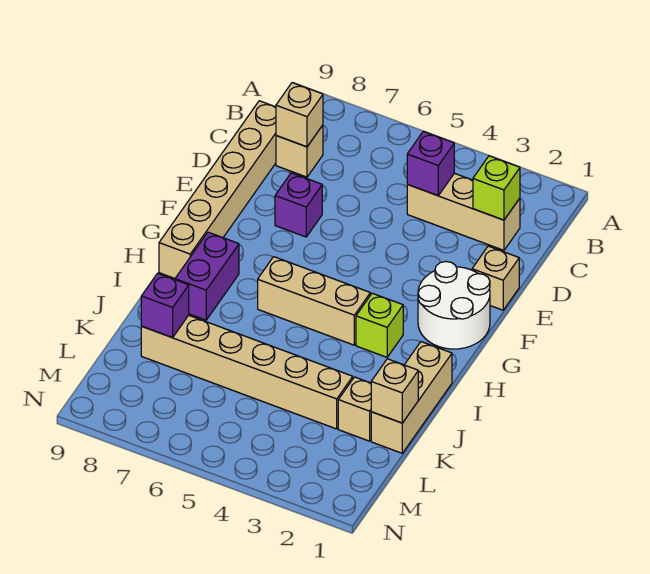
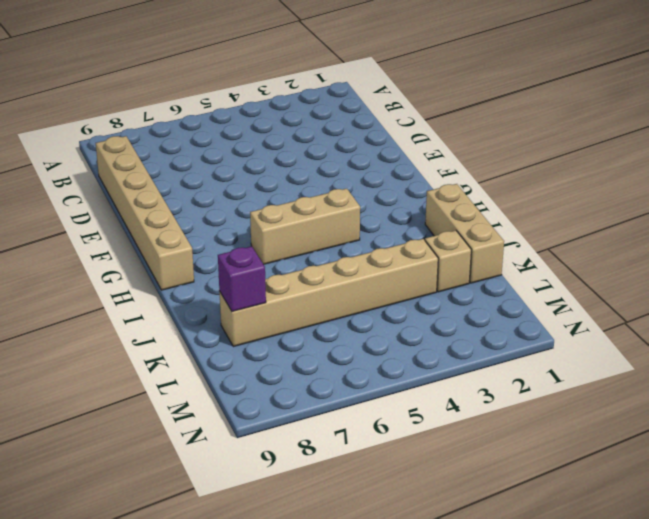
none -> tan 1x3 brick [407,173,520,250]
none -> tan 1x1 brick [276,125,323,177]
none -> tan 1x1 brick [472,246,519,310]

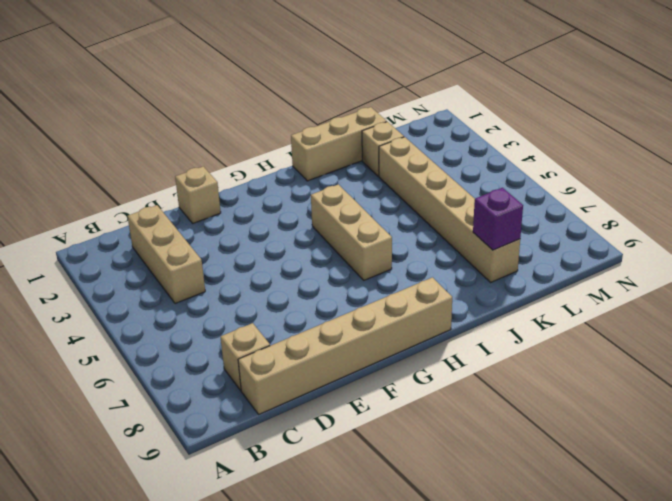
none -> purple 1x1 brick [275,173,322,237]
none -> white 2x2 round brick [418,262,490,349]
none -> lime 1x1 brick [356,293,403,357]

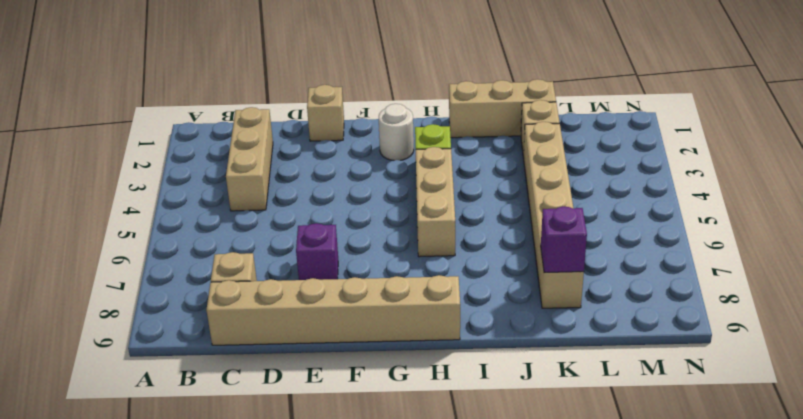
white 1x1 round brick [379,104,414,160] -> white 2x2 round brick [418,262,490,349]
none -> purple 1x2 brick [175,232,239,320]
none -> lime 1x1 brick [473,156,520,220]
none -> purple 1x1 brick [407,131,454,196]

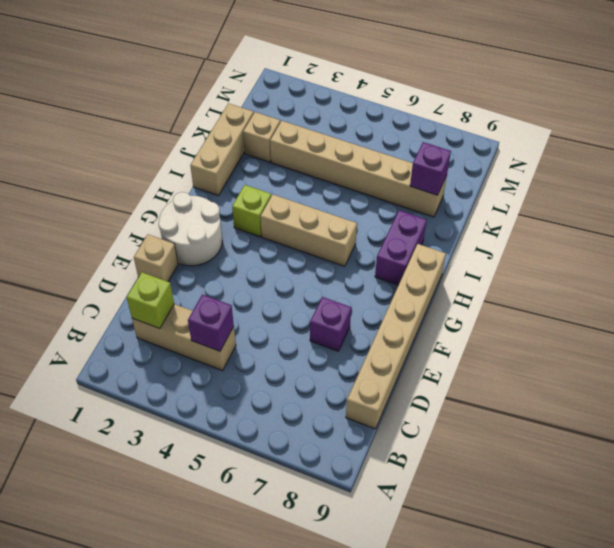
none -> tan 1x1 brick [276,125,323,177]
none -> tan 1x1 brick [276,83,323,147]
none -> tan 1x1 brick [371,359,418,423]

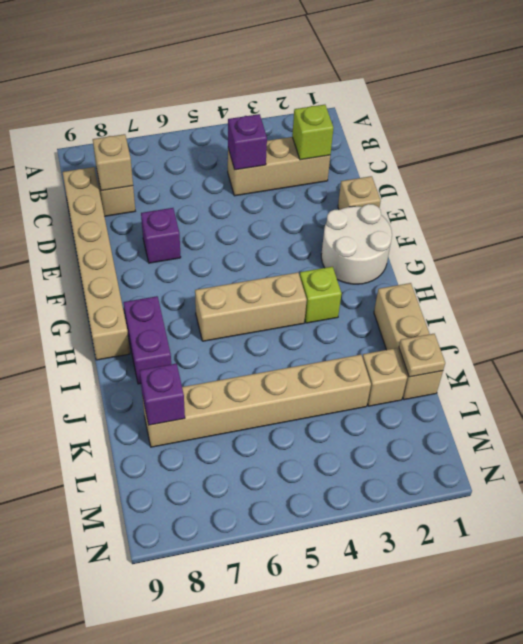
tan 1x1 plate [399,334,445,377] -> tan 1x1 brick [371,359,418,423]

